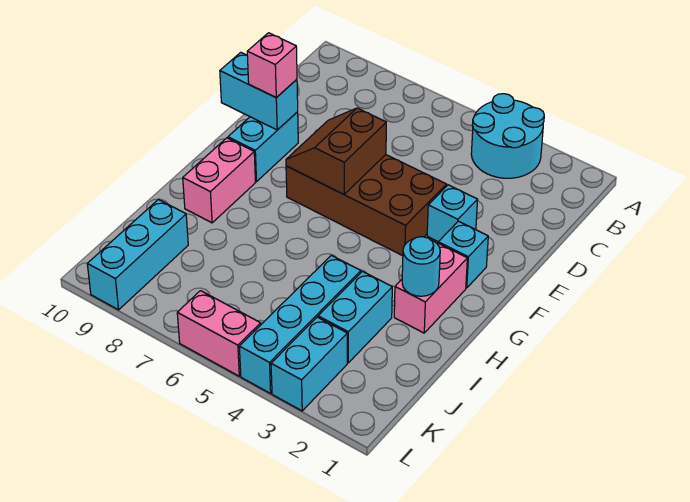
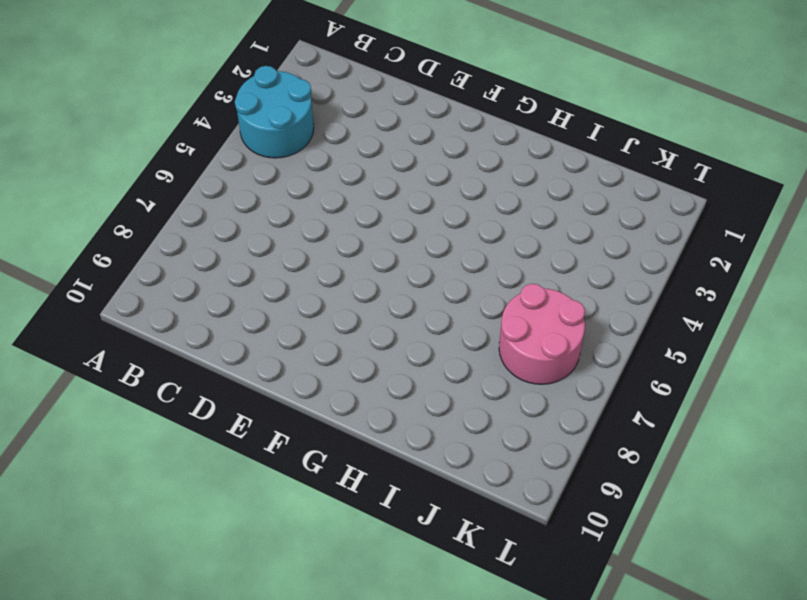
pink 2x2 round brick [499,284,585,384] -> none
none -> cyan 1x1 brick [427,185,478,242]
none -> brown 2x4 brick [286,155,447,256]
none -> cyan 1x2 brick [228,112,298,182]

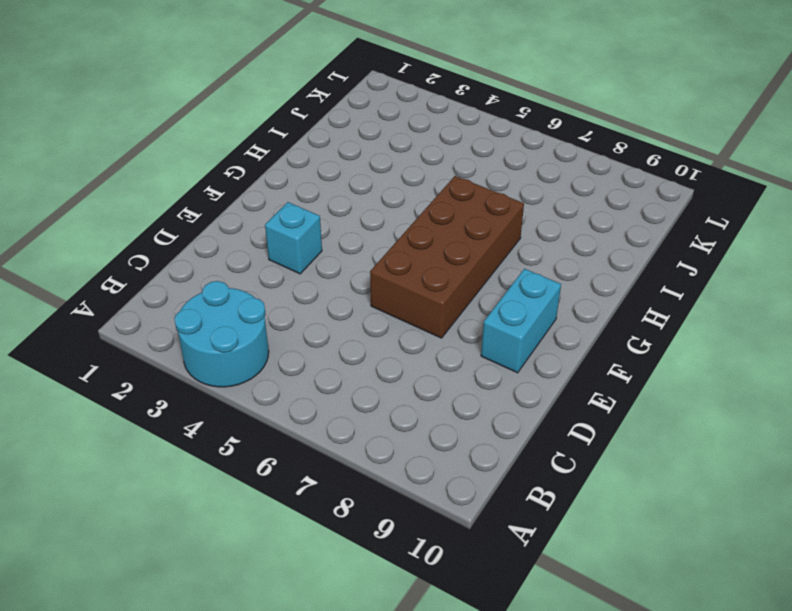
brown 2x4 brick [370,176,524,338] -> brown 2x4 brick turned to [286,155,447,256]
none -> cyan 1x1 brick [438,221,488,288]
none -> pink 1x2 brick [394,243,467,333]
none -> pink 1x2 brick [183,138,255,223]

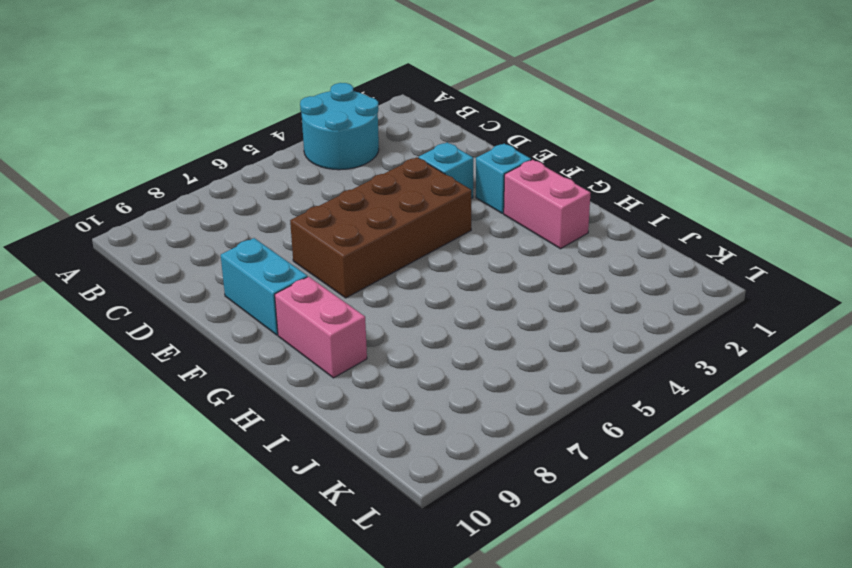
none -> cyan 1x2 brick [318,271,392,363]
none -> cyan 1x4 brick [239,255,361,393]
none -> cyan 1x3 brick [87,199,188,310]

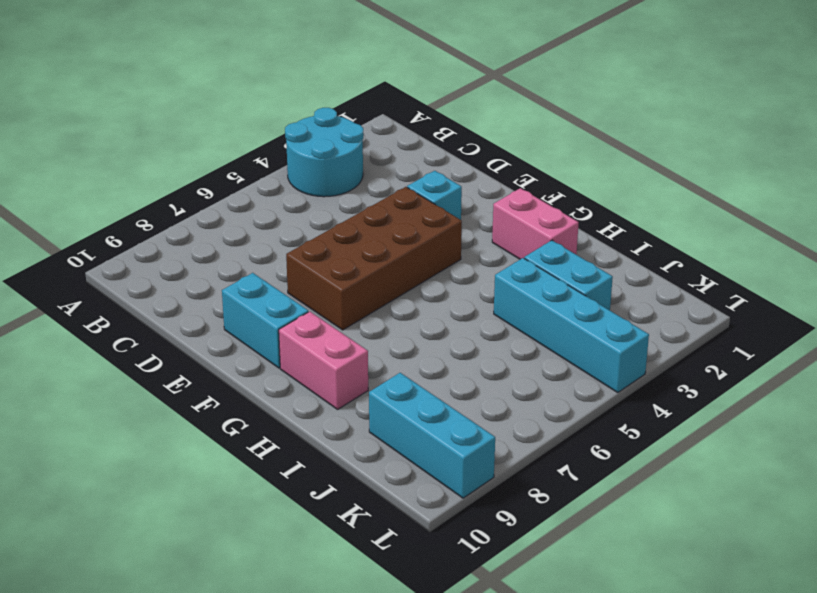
none -> cyan 1x1 brick [438,221,488,288]
none -> cyan 1x2 brick [271,317,347,411]
none -> pink 1x2 brick [177,291,261,376]

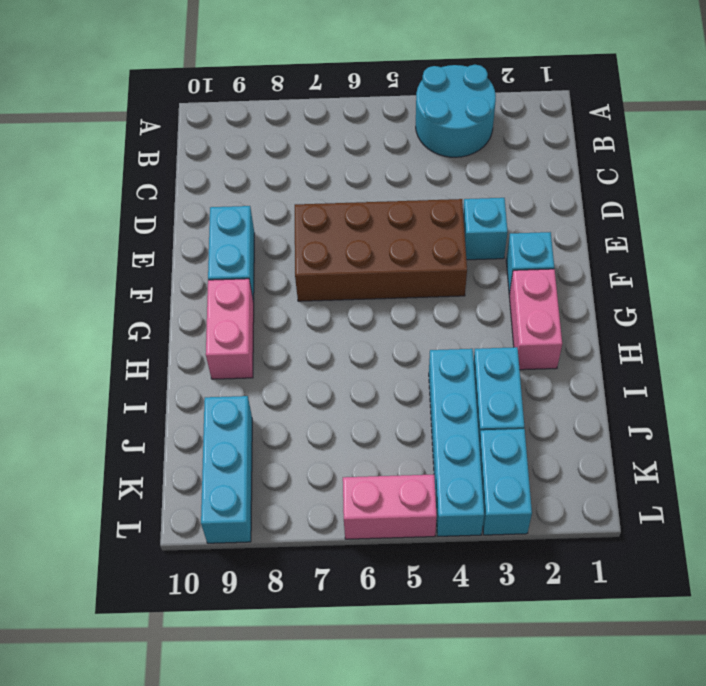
none -> brown 2x2 slope [286,108,386,194]
none -> cyan 1x2 brick [220,52,298,130]
none -> cyan 1x1 round brick [402,237,440,296]

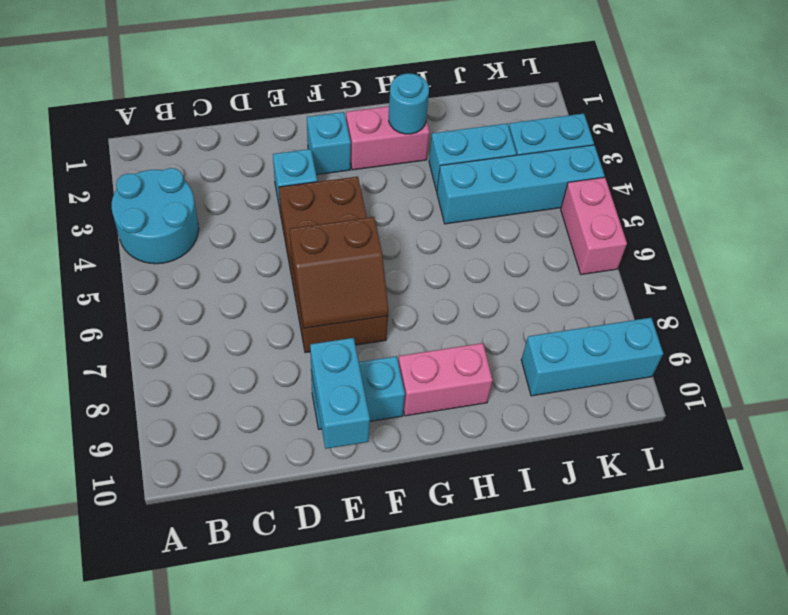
none -> pink 1x1 brick [247,33,297,98]

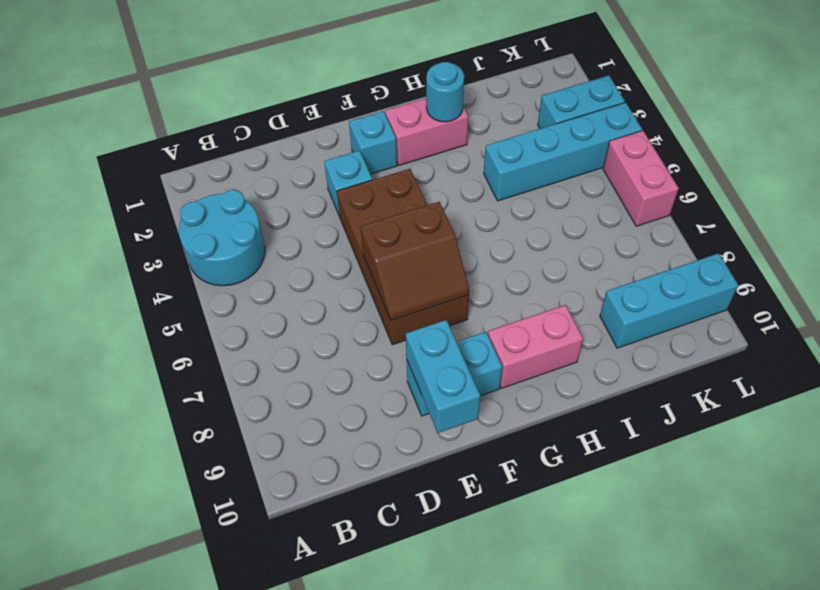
none -> cyan 1x2 brick [318,271,392,363]
none -> pink 1x1 brick [247,33,297,98]

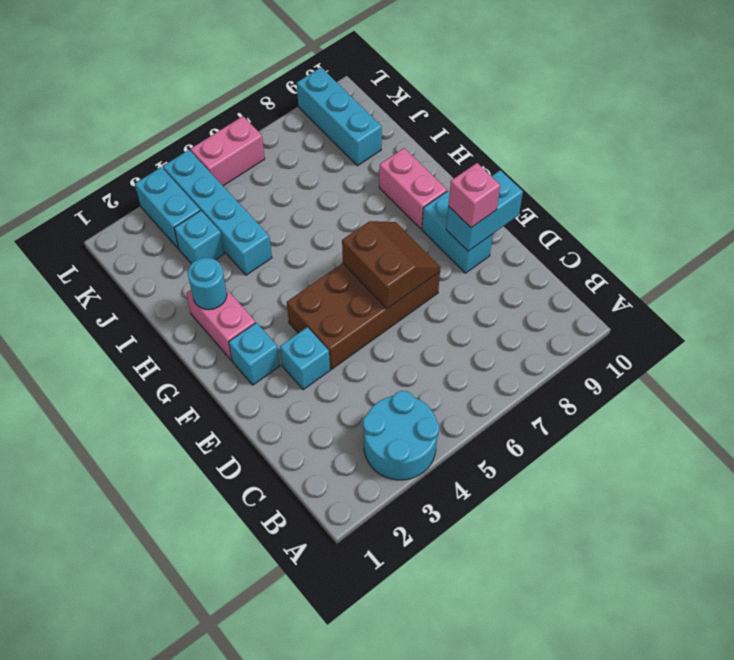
cyan 1x1 brick [174,211,224,264] -> cyan 1x2 brick [318,271,392,363]

